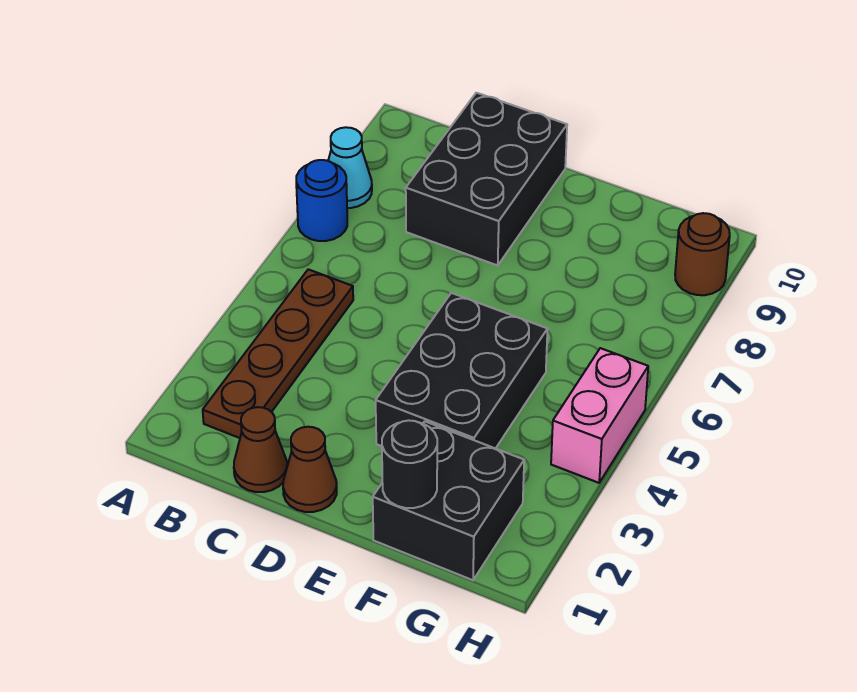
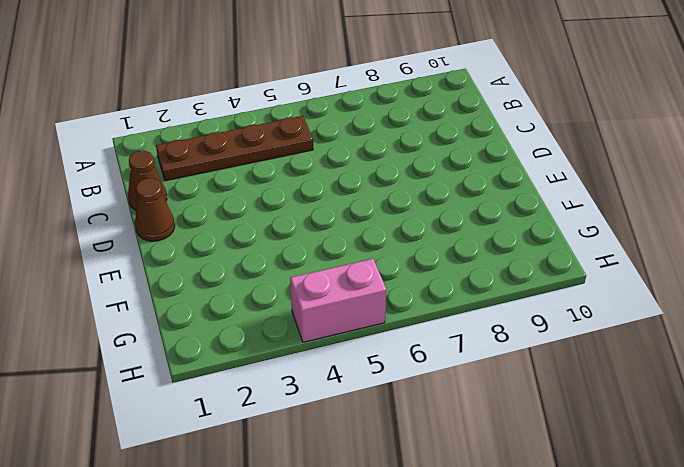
none -> blue 1x1 round brick [296,160,347,241]
none -> cyan 1x1 cone [328,127,372,208]

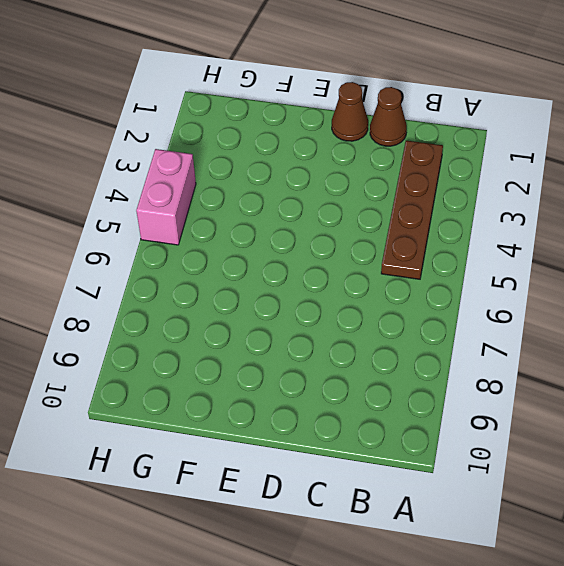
none -> blue 1x1 round brick [296,160,347,241]
none -> cyan 1x1 cone [328,127,372,208]

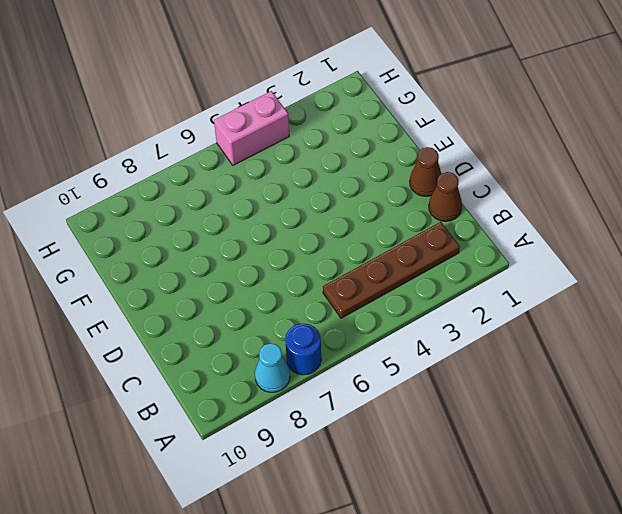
none -> black 2x3 brick [406,93,567,265]
none -> black 2x3 brick [376,293,548,449]

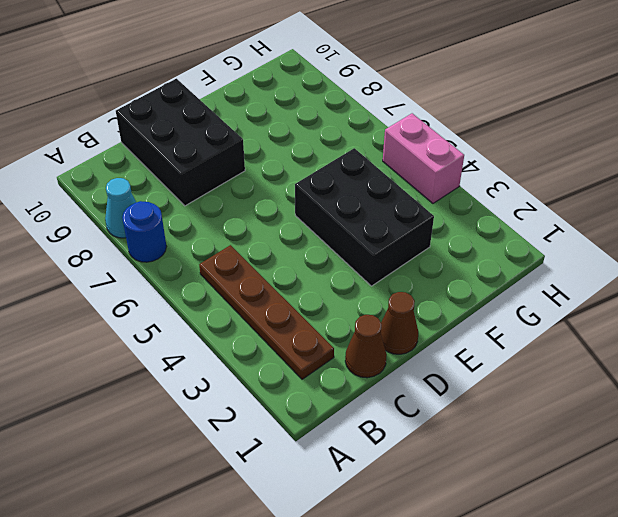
none -> black 2x2 brick [373,421,524,580]
none -> brown 1x1 round brick [675,213,730,295]

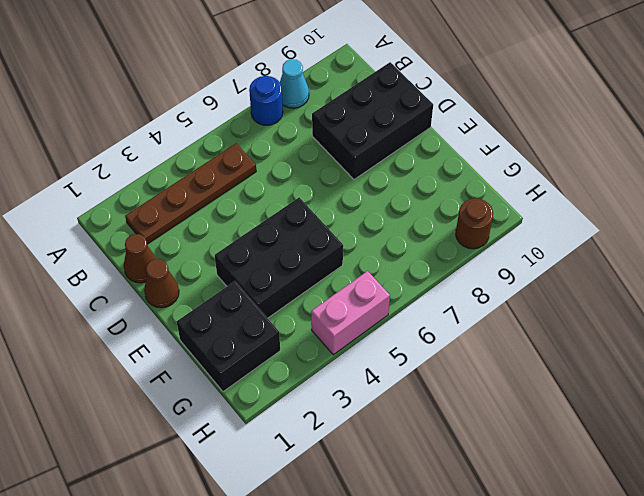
none -> black 1x1 round brick [382,420,437,508]

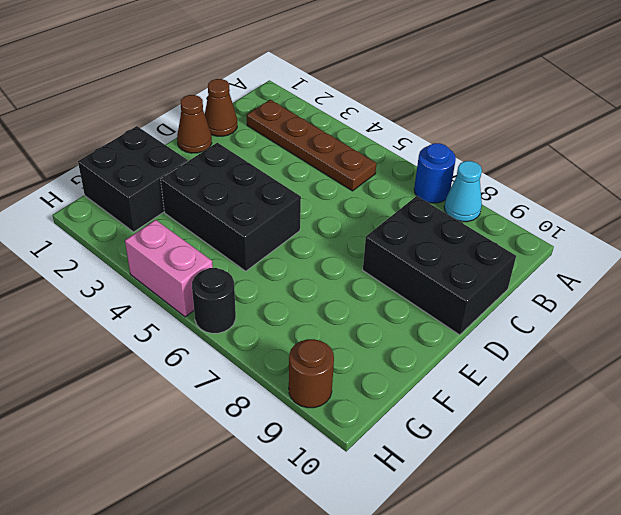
black 1x1 round brick [192,268,236,333] -> black 1x1 round brick moved to [382,420,437,508]

